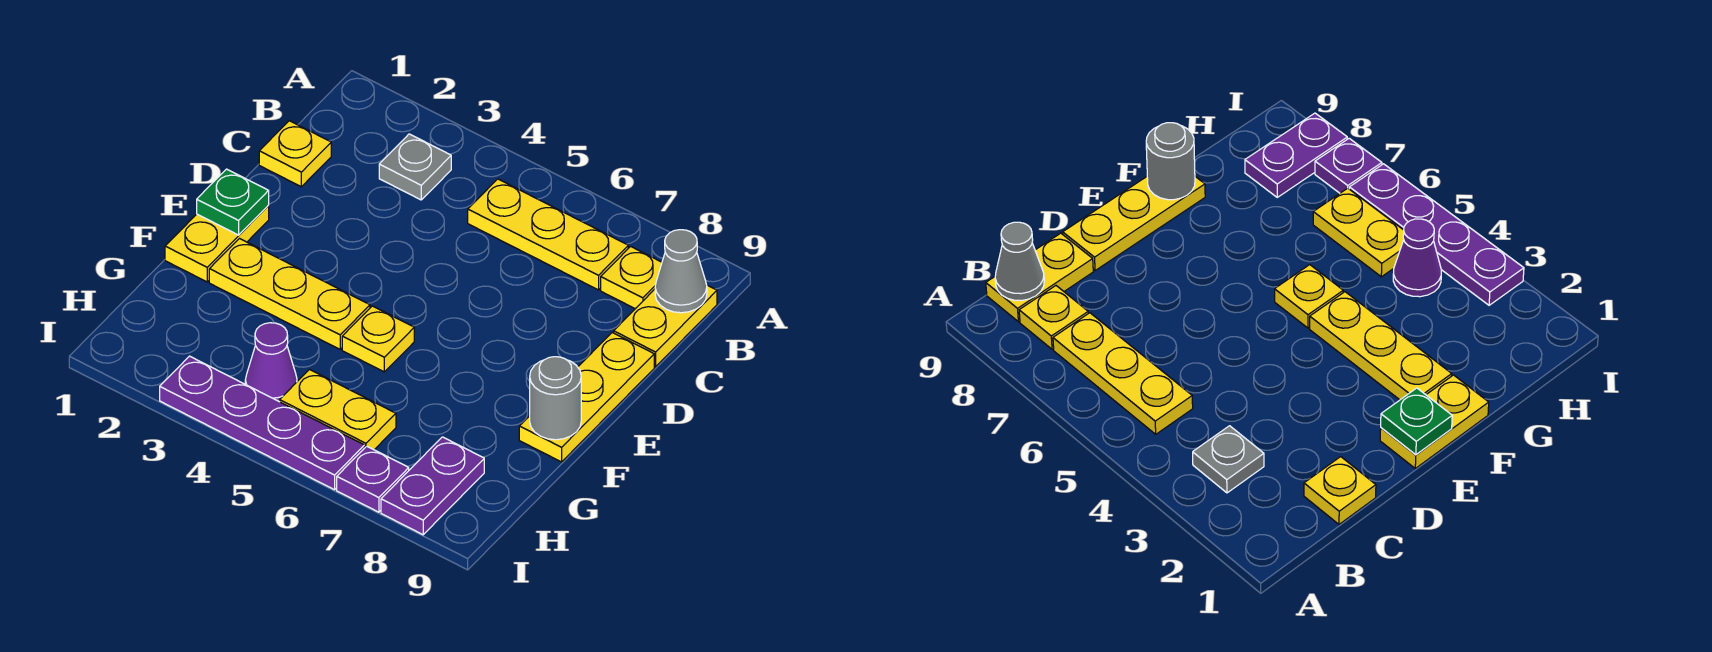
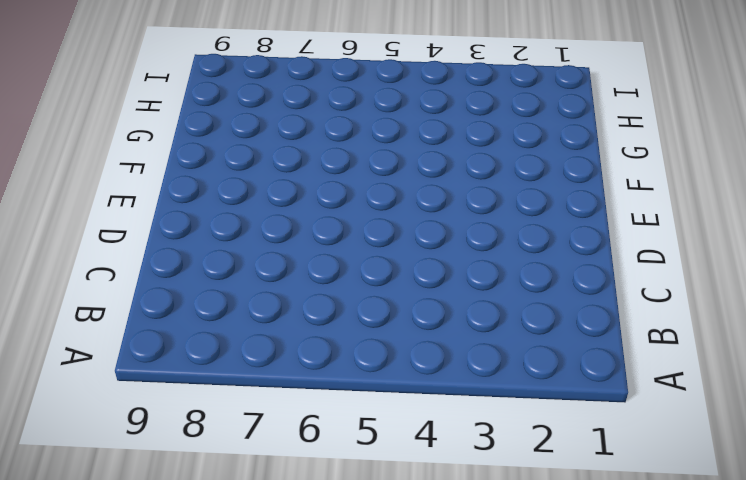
none -> grey 1x1 plate [379,134,451,200]
none -> yellow 1x3 plate [468,179,628,290]
none -> yellow 1x1 plate [601,246,662,309]

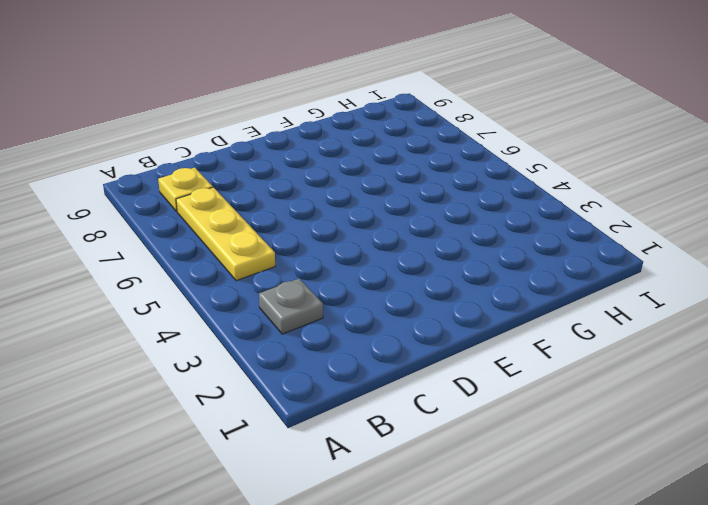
none -> yellow 1x2 plate [614,285,717,367]
none -> yellow 1x1 plate [259,121,331,187]
none -> yellow 1x3 plate [519,333,654,462]

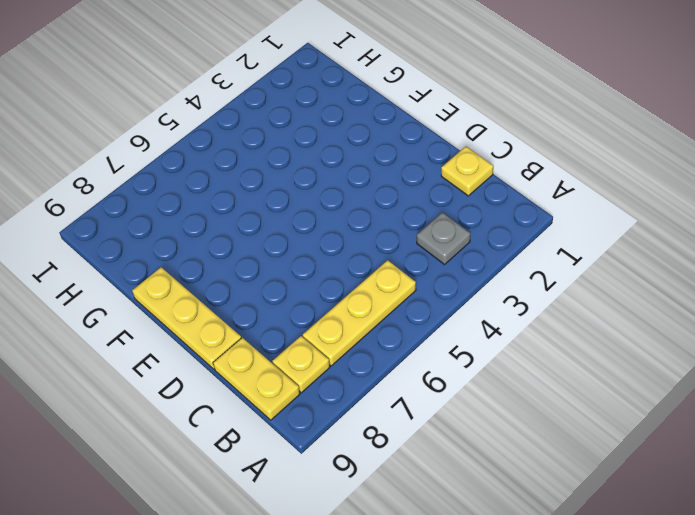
none -> yellow 1x2 plate [165,206,269,282]
none -> yellow 1x3 plate [209,239,370,349]
none -> yellow 1x1 plate [342,306,414,372]

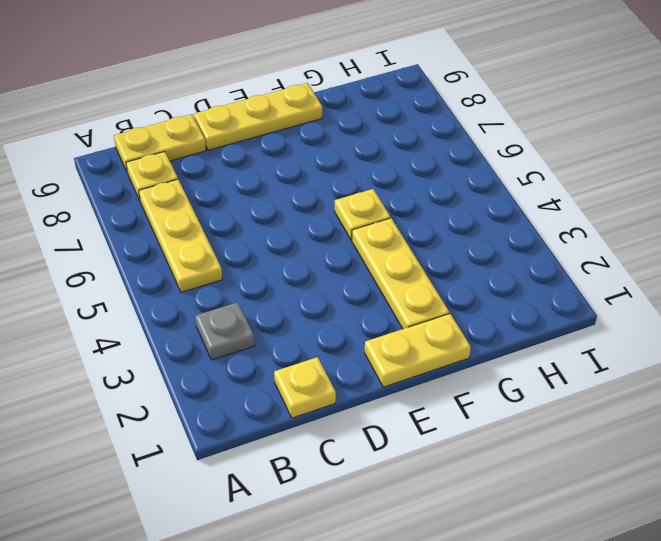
none -> purple 1x1 cone [245,323,297,402]
none -> yellow 1x2 plate [280,370,396,450]
none -> purple 1x2 plate [381,437,484,535]

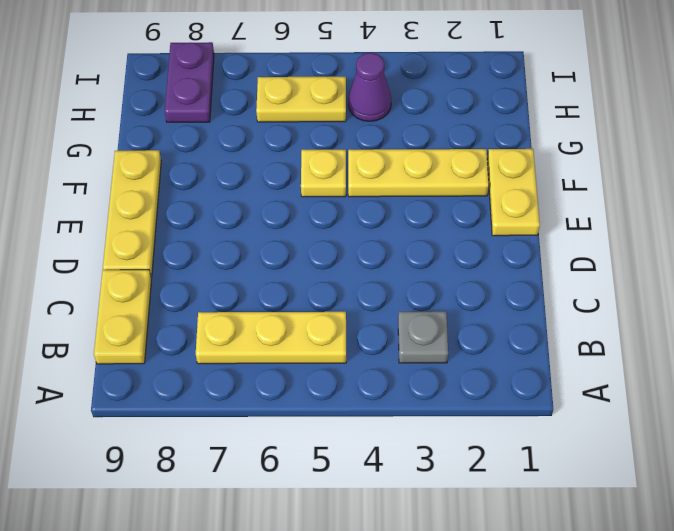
none -> yellow 1x1 plate [601,246,662,309]
none -> yellow 1x1 plate [259,121,331,187]
none -> purple 1x4 plate [160,356,365,490]

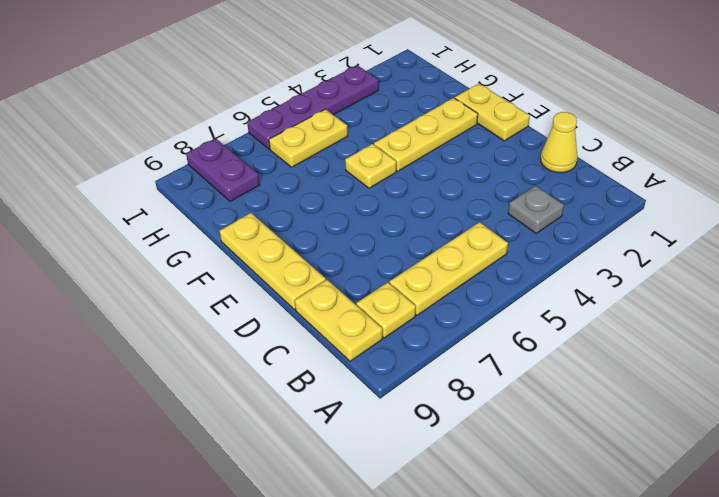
yellow 1x1 cone [541,112,578,173] -> yellow 1x1 plate [259,121,331,187]
none -> purple 1x1 cone [245,323,297,402]
none -> purple 1x1 plate [337,446,409,512]
none -> grey 1x1 cone [655,230,707,313]

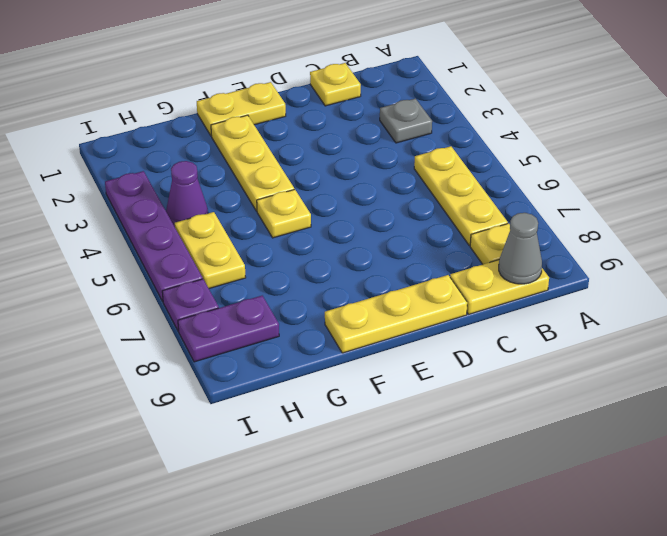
none -> green 1x1 plate [197,169,269,235]
none -> grey 1x1 round brick [530,357,581,440]

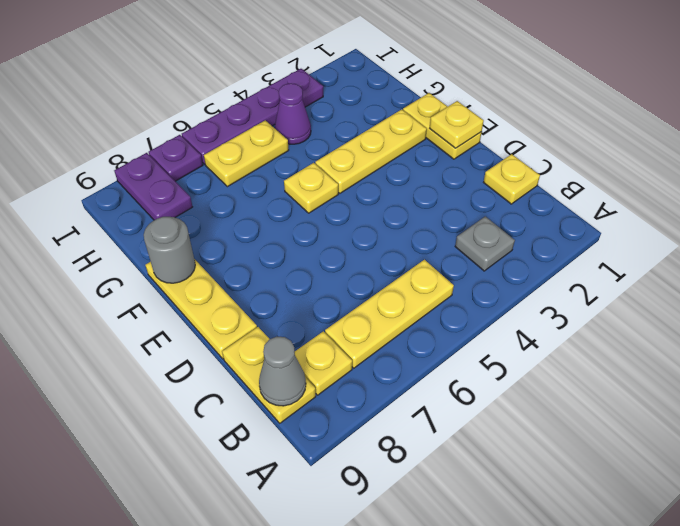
yellow 1x1 plate [430,101,484,148] -> green 1x1 plate [197,169,269,235]

